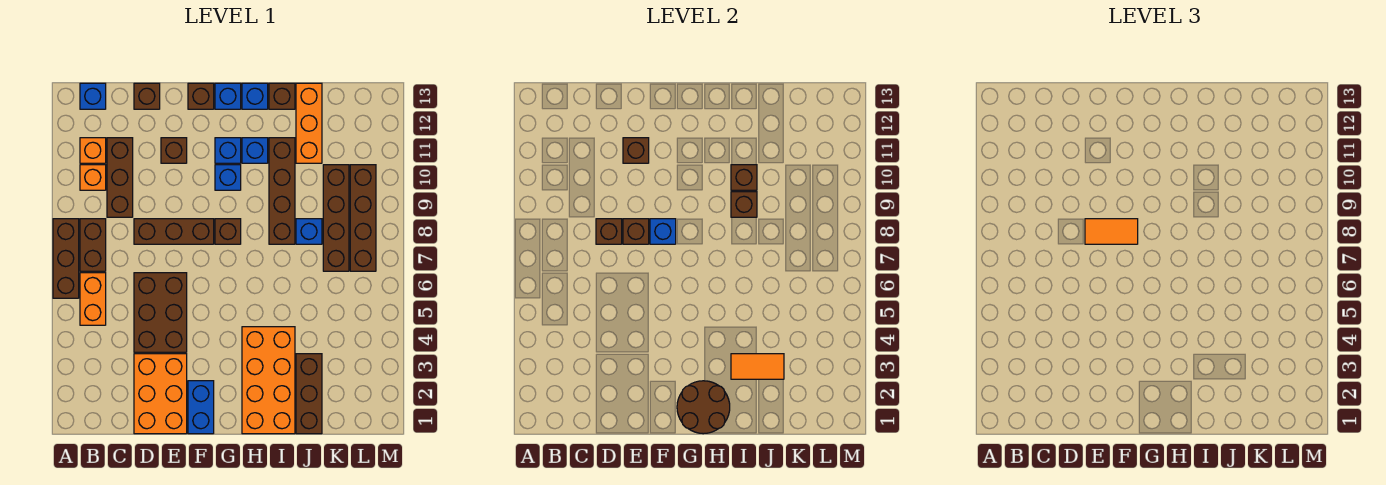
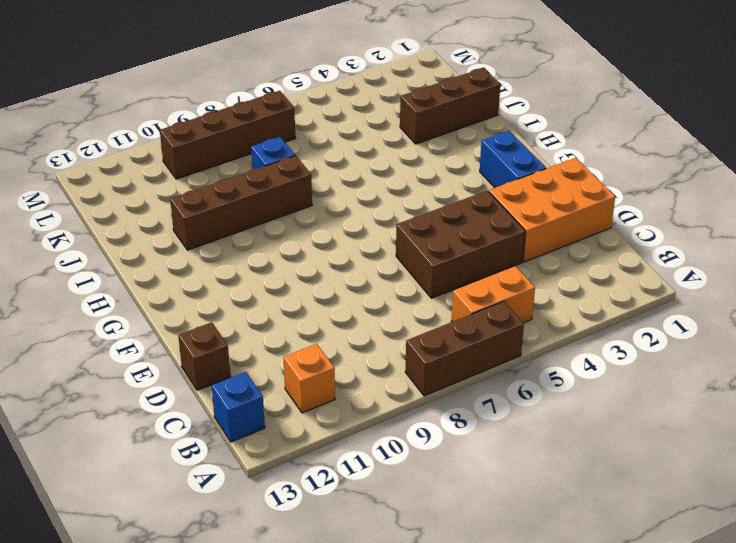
blue 1x2 brick [480,131,546,188] -> blue 1x2 brick turned to [188,381,214,434]
none -> brown 1x2 brick [80,219,106,271]
none -> orange 1x1 brick [80,165,106,190]
none -> brown 1x3 brick [107,138,133,217]
none -> brown 1x3 brick [134,219,214,244]

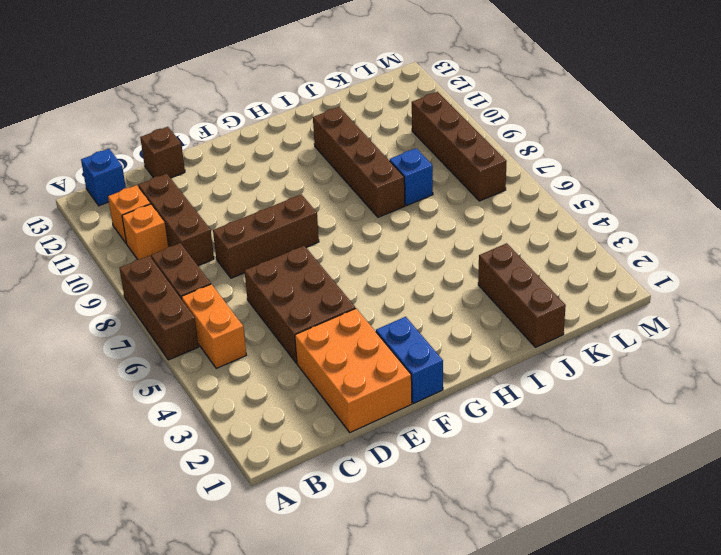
none -> brown 1x1 brick [161,138,187,163]
none -> brown 1x1 brick [188,83,214,109]
none -> brown 1x1 brick [215,219,241,244]
none -> blue 1x1 brick [215,165,241,190]

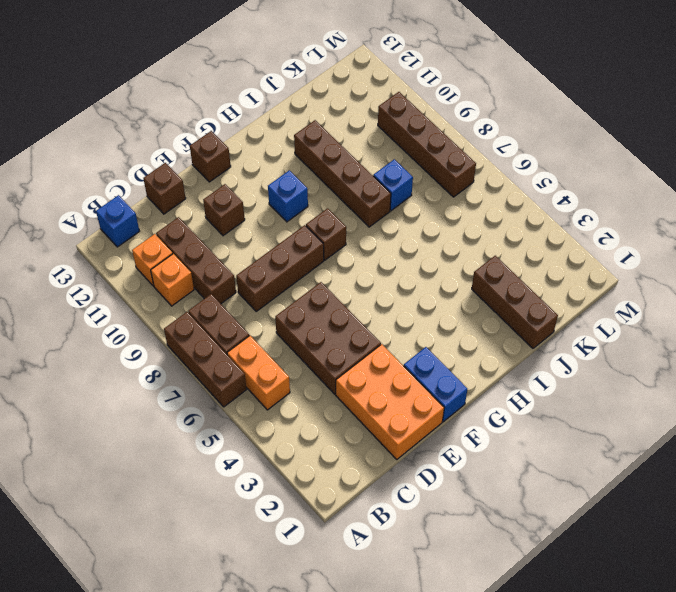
none -> blue 1x1 brick [215,138,241,163]
none -> blue 1x1 brick [215,83,241,109]
none -> orange 2x4 brick [242,327,295,434]
none -> blue 1x1 brick [242,138,268,163]

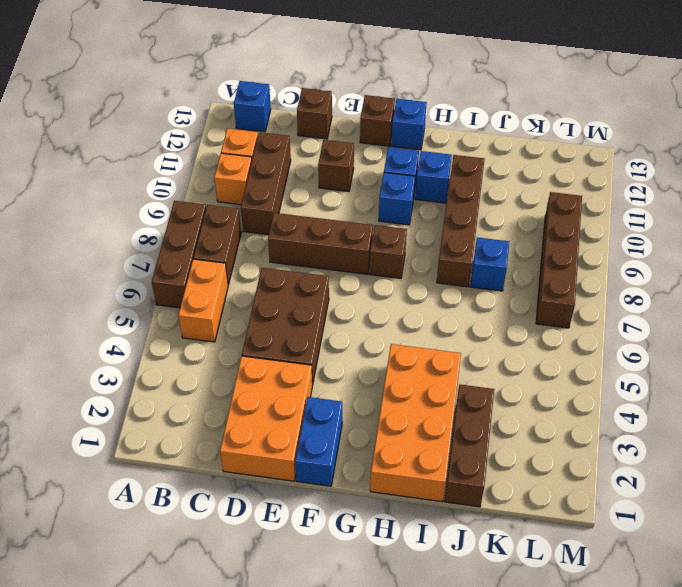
none -> blue 1x1 brick [242,83,268,109]
none -> brown 1x1 brick [269,83,295,109]
none -> orange 1x3 brick [296,83,322,163]
none -> brown 1x4 brick [323,165,349,271]

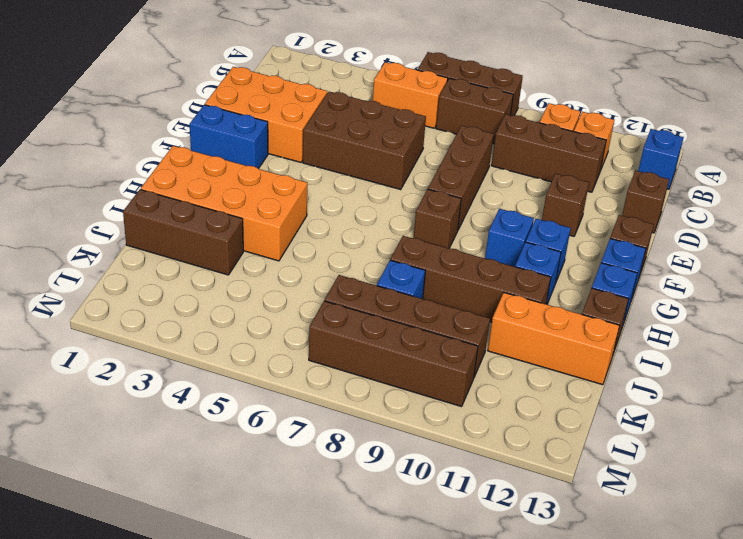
none -> brown 1x1 brick [596,219,622,244]
none -> brown 1x1 brick [623,219,649,244]
none -> brown 1x1 brick [623,138,649,163]
none -> blue 1x1 brick [650,219,676,244]

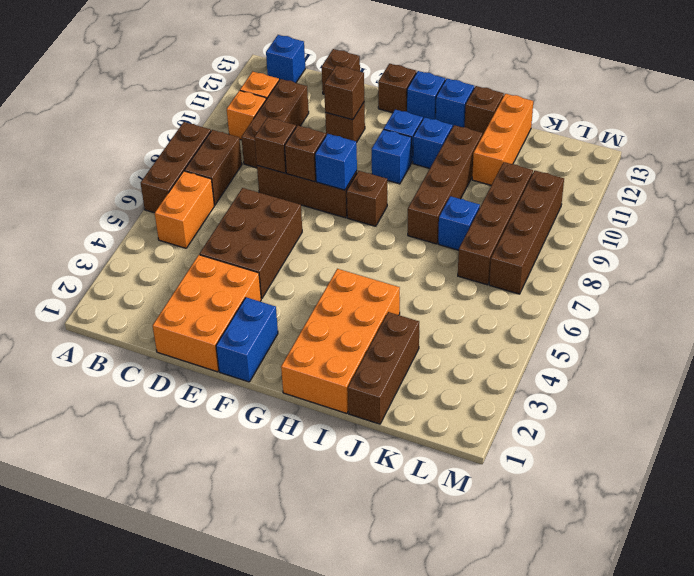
none -> brown 2x2 round brick [677,381,730,434]
none -> orange 1x2 tile [731,354,784,379]
none -> brown 1x1 brick [731,192,757,217]
none -> brown 1x1 brick [731,165,757,190]

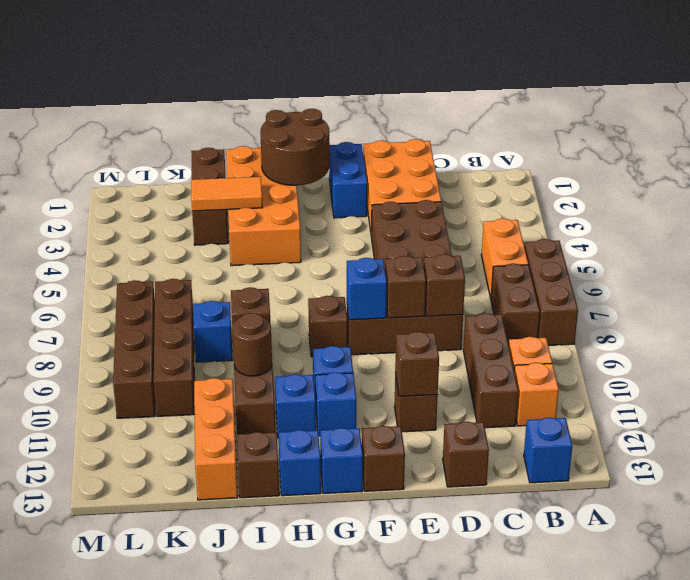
brown 1x1 round brick [232,313,272,376] -> brown 1x1 brick [731,165,757,190]
none -> orange 1x2 tile [1085,219,1138,244]

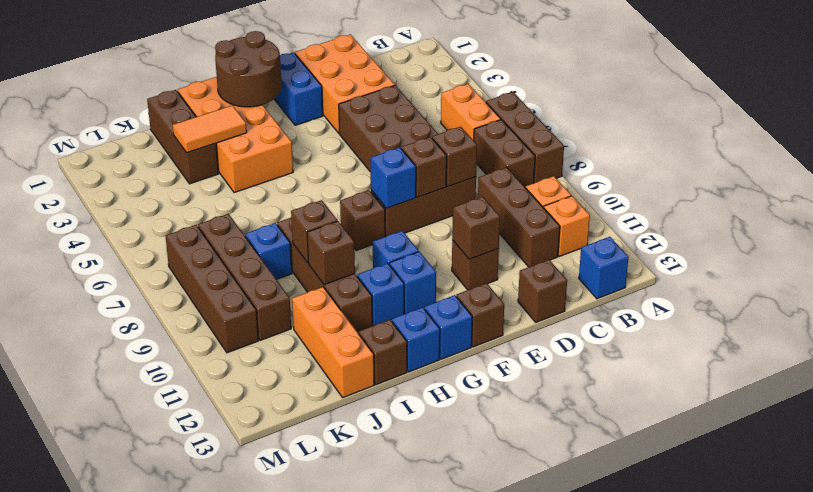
none -> orange 1x2 tile [1085,219,1138,244]

